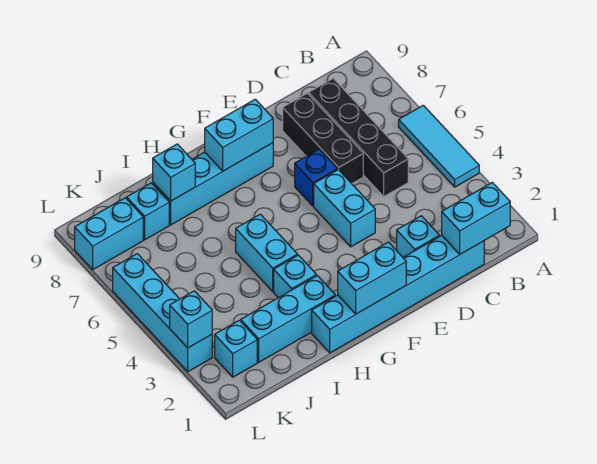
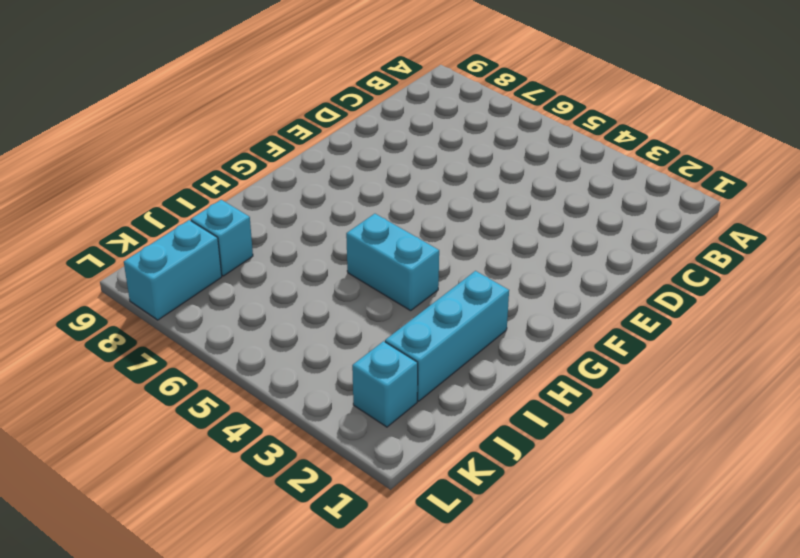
none -> cyan 1x3 tile [399,105,479,187]
none -> cyan 1x6 brick [312,235,484,353]
none -> black 1x4 brick [309,78,408,196]

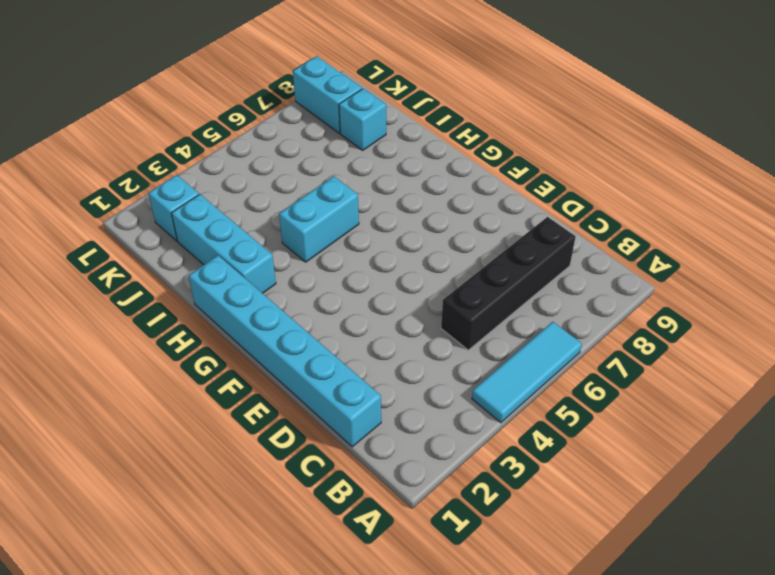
none -> cyan 1x1 brick [397,216,439,257]
none -> black 1x3 brick [283,93,363,183]
none -> cyan 1x2 brick [314,170,375,247]

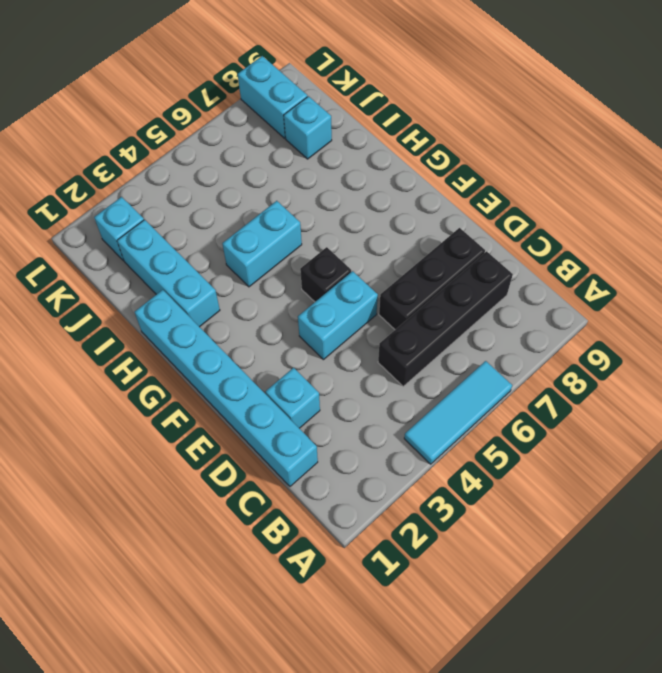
black 1x1 brick [300,247,351,302] -> none
none -> blue 1x1 brick [295,149,337,206]
none -> cyan 1x4 brick [153,143,273,225]
none -> cyan 1x1 brick [274,255,316,298]

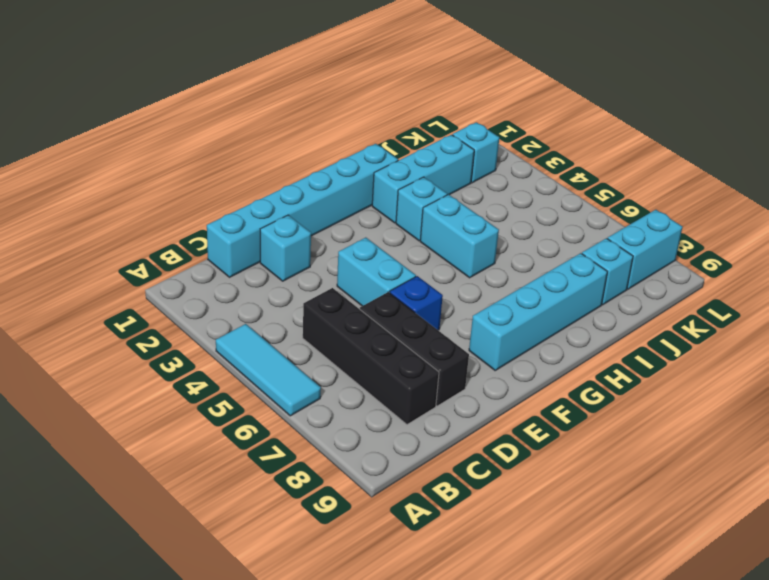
none -> cyan 1x4 brick [113,254,212,372]
none -> cyan 1x2 brick [442,182,510,254]
none -> cyan 1x2 brick [338,242,406,314]

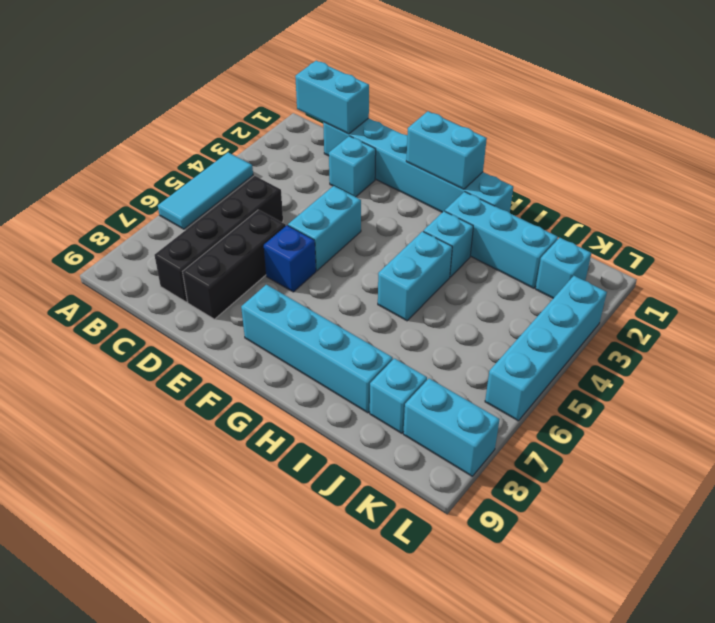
none -> cyan 1x2 brick [205,99,273,171]
none -> cyan 1x1 brick [153,144,195,201]
none -> cyan 1x1 brick [170,291,212,348]

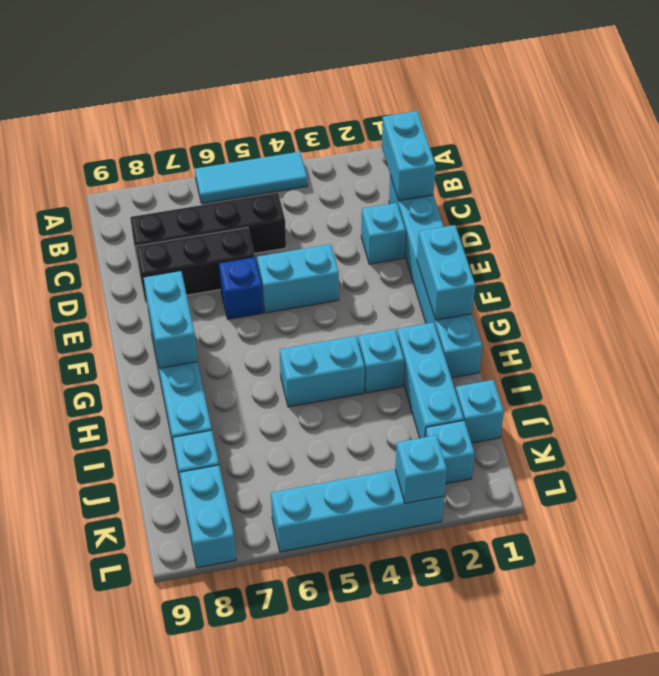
cyan 1x1 brick [456,380,504,443] -> cyan 1x1 brick moved to [153,144,195,201]

